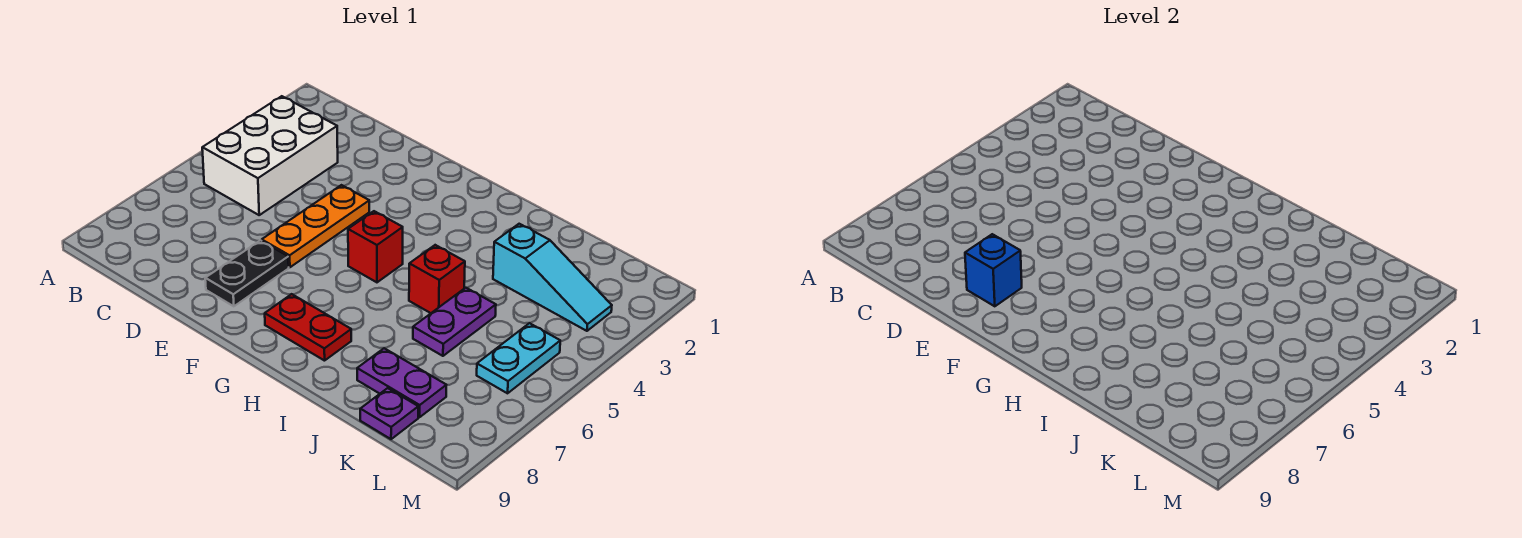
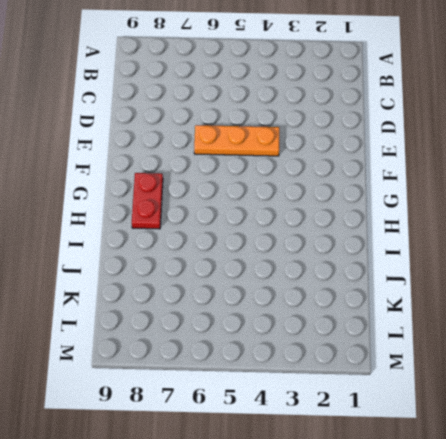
none -> white 2x3 brick [202,96,338,215]
none -> black 1x2 plate [205,240,289,306]
none -> red 1x1 brick [348,211,403,282]

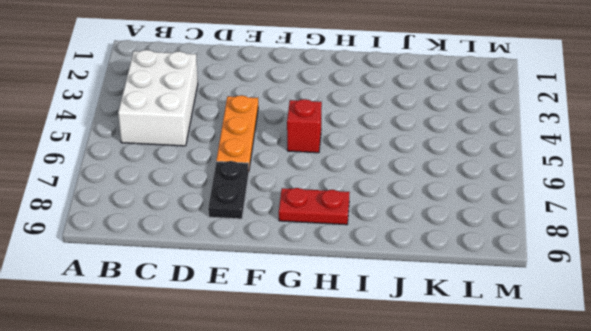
none -> red 1x1 brick [409,245,465,313]
none -> cyan 1x3 slope [493,224,612,331]
none -> purple 1x2 plate [413,288,496,356]

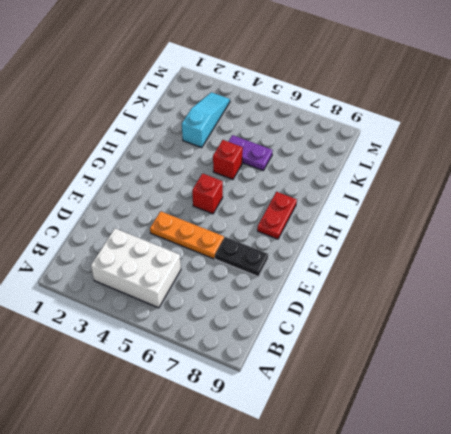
none -> purple 1x2 plate [357,348,446,417]
none -> purple 1x1 plate [360,388,418,439]
none -> cyan 1x2 plate [477,323,560,393]

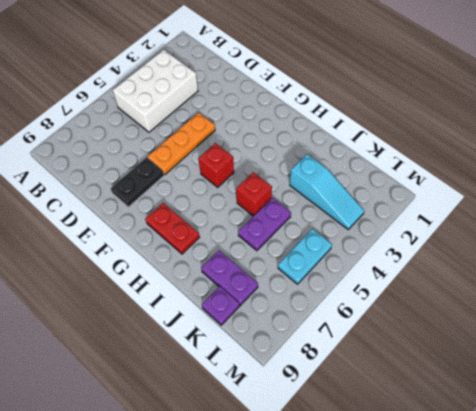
none -> blue 1x1 brick [965,234,1022,306]

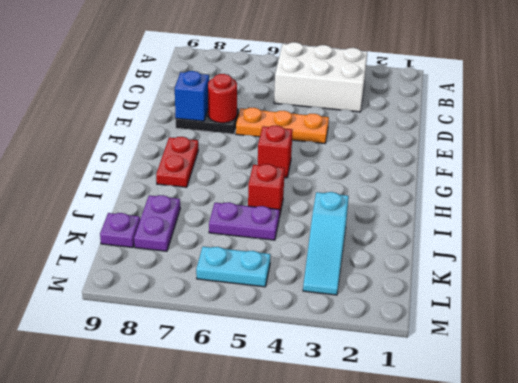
red 1x1 round brick [208,74,237,123] -> none

